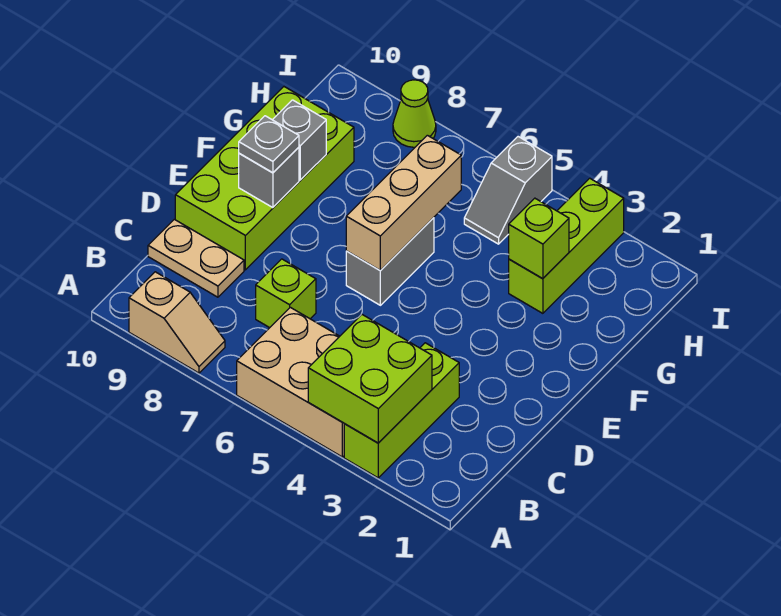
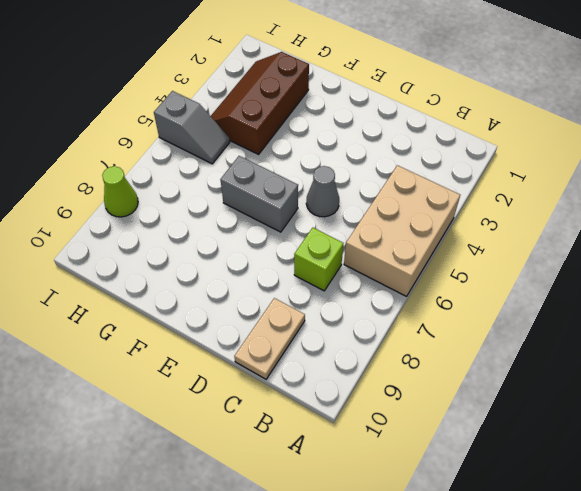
grey 1x1 cone [306,166,339,217] -> none
brown 2x3 slope [211,52,309,154] -> lime 1x3 brick [509,178,624,313]
none -> lime 1x3 brick [344,343,459,478]
none -> tan 1x2 slope [129,272,225,373]
none -> lime 2x4 brick [175,87,354,270]

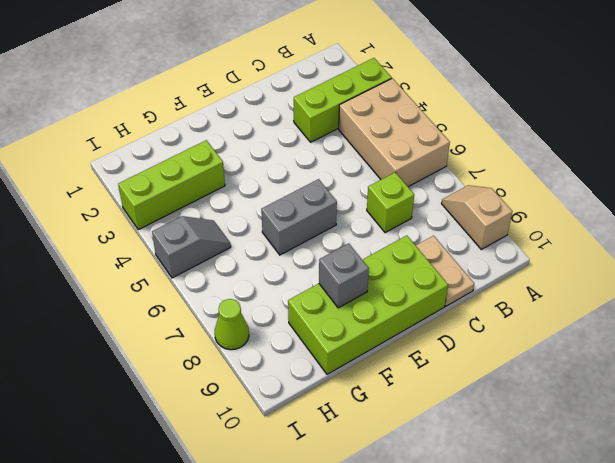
none -> lime 2x2 brick [308,315,432,443]
none -> tan 1x3 brick [346,135,461,271]
none -> grey 1x1 brick [239,147,299,208]

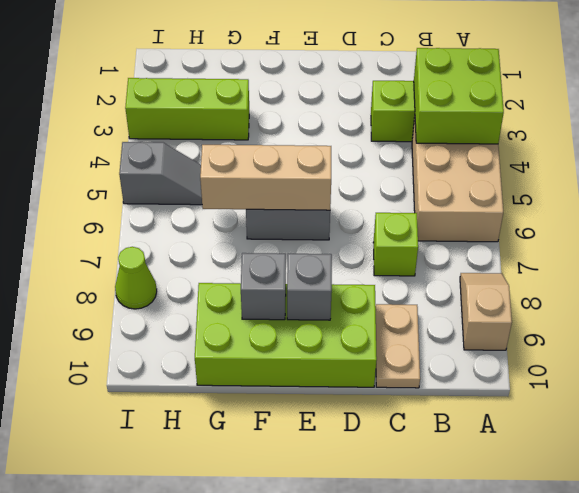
none -> lime 1x1 brick [509,198,569,279]
none -> grey 1x1 plate [239,116,299,173]

